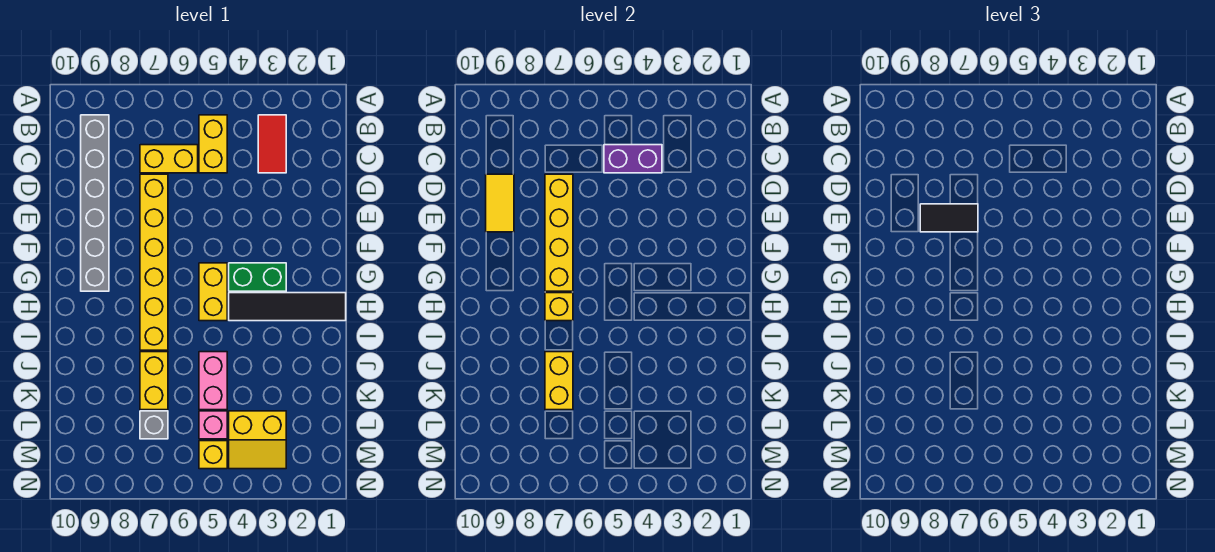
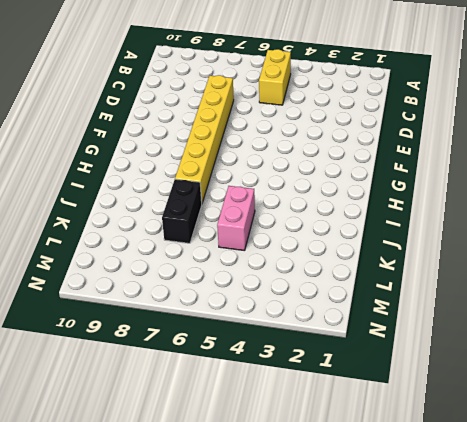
black 1x2 brick [162,179,202,243] -> yellow 1x2 brick [140,352,168,410]
none -> red 1x2 tile [258,115,286,173]
none -> grey 1x6 brick [81,115,109,291]
none -> yellow 1x2 brick [140,145,198,173]

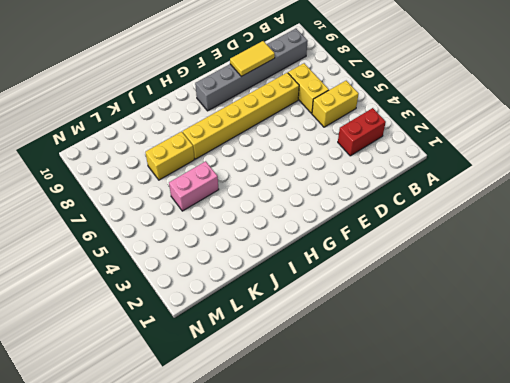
red 1x2 brick [338,108,386,156] -> red 1x2 tile [258,115,286,173]
none -> green 1x2 brick [229,263,286,291]
none -> yellow 1x2 brick [199,263,227,321]
none -> black 1x4 tile [229,293,346,321]

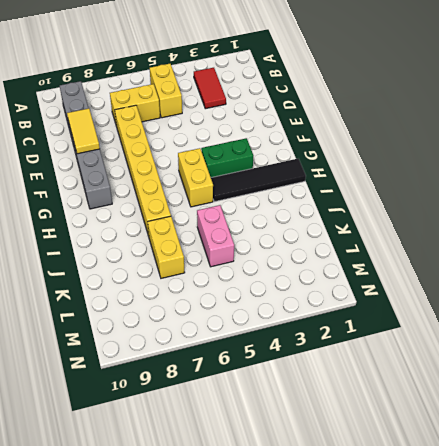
none -> yellow 2x2 slope [229,411,286,469]
none -> pink 1x1 brick [199,411,227,439]
none -> grey 1x1 brick [140,411,168,439]

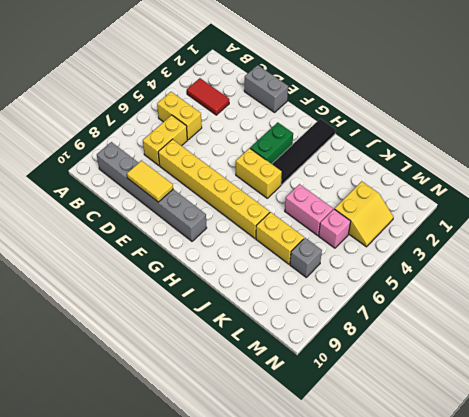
grey 1x2 brick [244,65,288,112] -> none
none -> yellow 1x1 brick [199,441,227,469]
none -> purple 1x2 brick [604,145,662,173]
none -> yellow 1x4 brick [545,174,573,291]

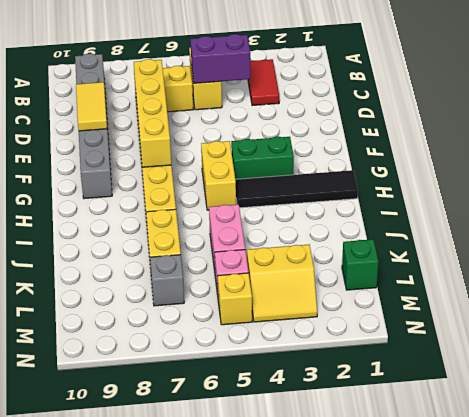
green 1x1 brick [342,239,378,290] -> none
none -> yellow 1x1 brick [545,293,573,321]
none -> yellow 1x2 brick [545,352,573,410]
none -> black 1x2 tile [920,204,978,232]

